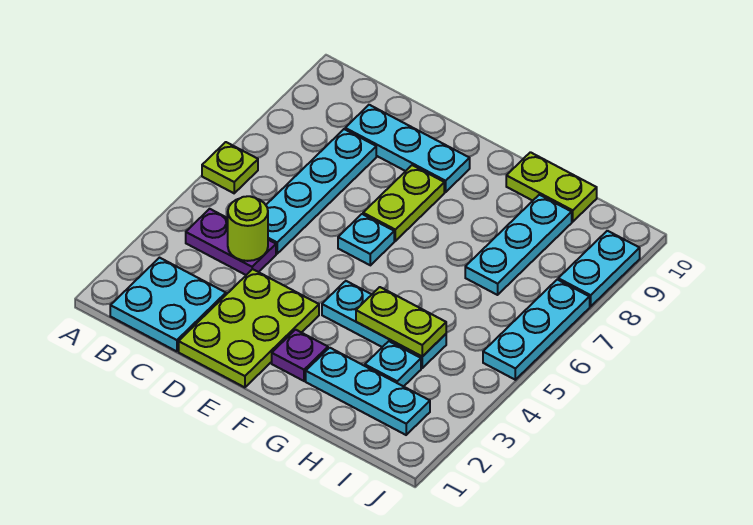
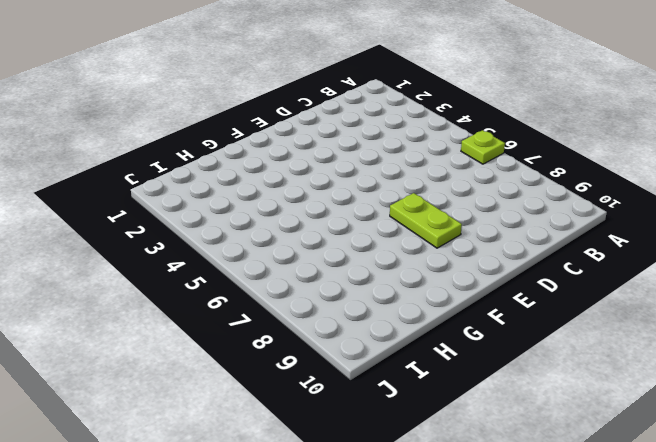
none -> cyan 2x2 plate [110,258,226,351]
none -> purple 1x2 plate [186,209,276,275]
none -> cyan 1x4 plate [266,129,376,254]

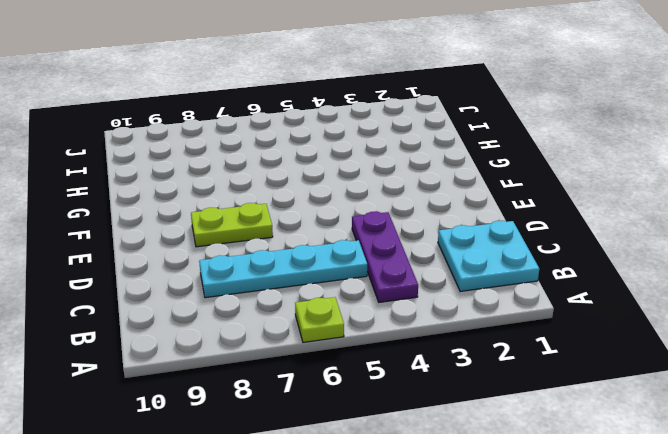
purple 1x3 plate [352,212,418,302] -> purple 1x2 plate [186,209,276,275]
none -> cyan 1x3 plate [345,105,470,192]
none -> lime 2x3 plate [179,269,319,387]
none -> cyan 1x1 plate [338,214,394,265]

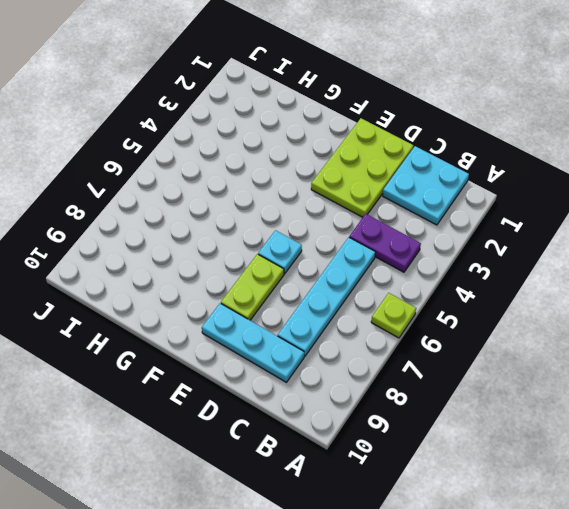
none -> purple 1x1 plate [272,330,328,381]
none -> cyan 1x3 plate [322,281,446,368]
none -> cyan 1x3 plate [306,348,430,435]

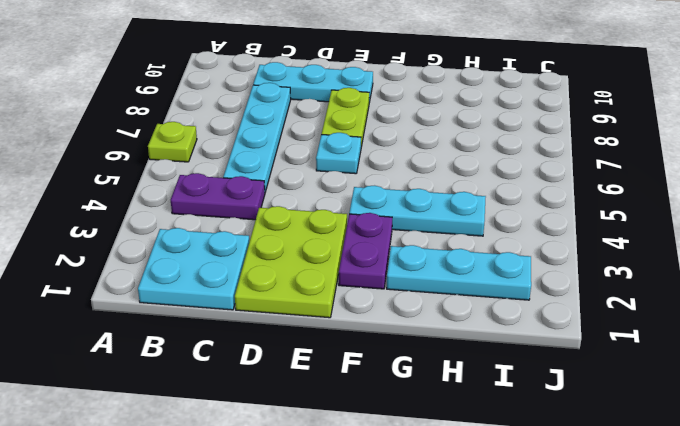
purple 1x2 plate [339,213,392,289] -> purple 1x1 plate [272,330,328,381]
none -> lime 1x2 plate [506,152,597,222]
none -> cyan 1x1 plate [365,341,421,387]
none -> cyan 1x3 plate [465,195,572,295]

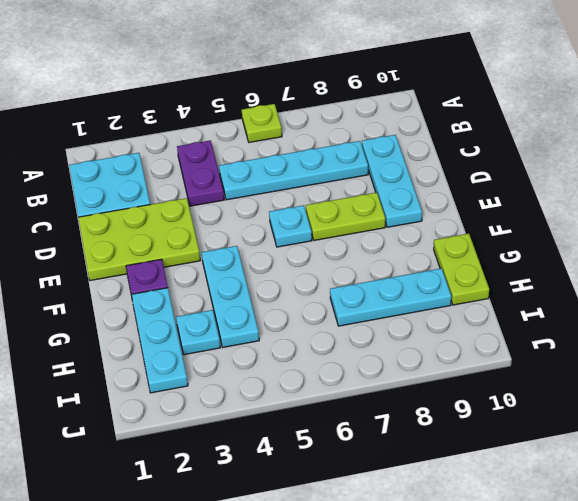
none -> cyan 1x3 plate [483,280,590,380]
none -> cyan 1x2 plate [558,231,640,306]
none -> lime 1x1 round brick [228,196,268,261]

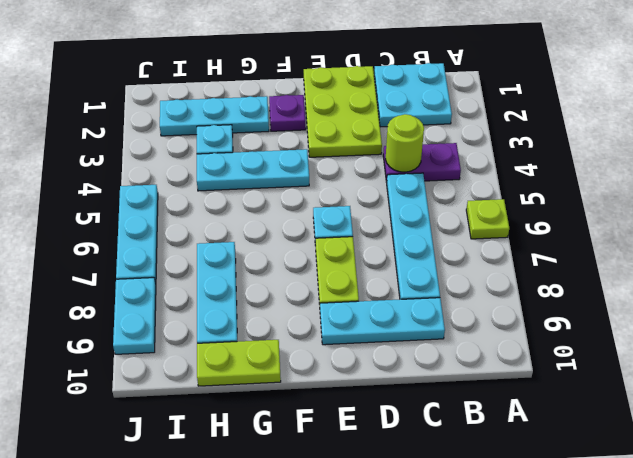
none -> lime 1x2 plate [356,287,446,356]

